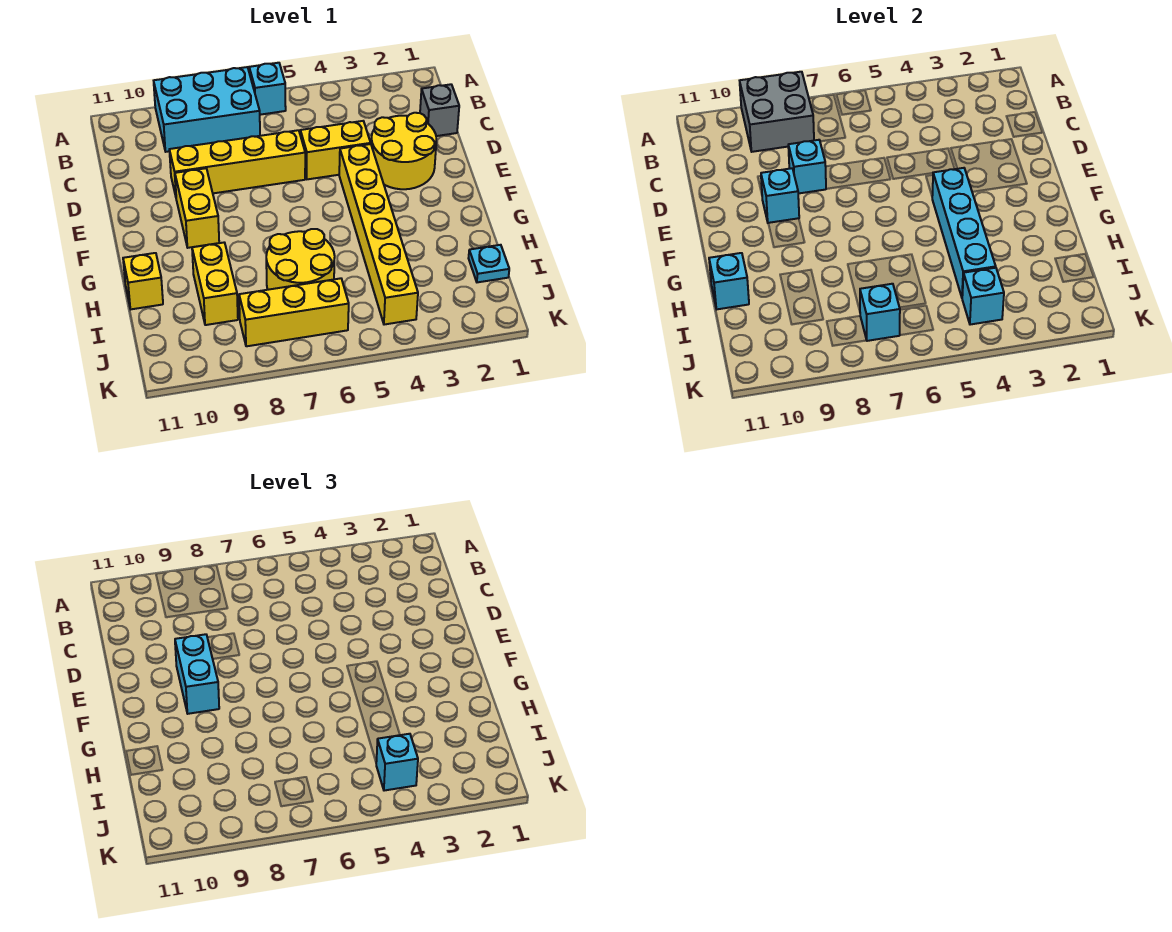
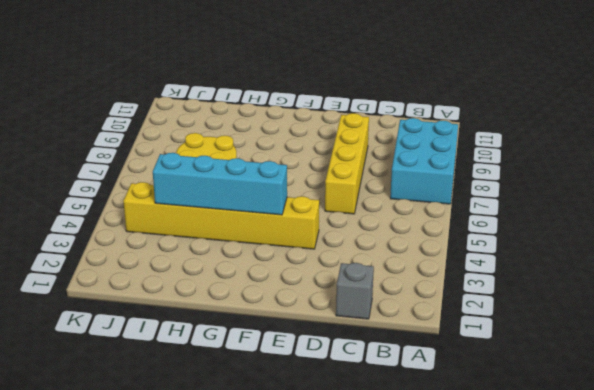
none -> cyan 1x1 brick [249,63,286,115]
none -> yellow 2x2 round brick [371,113,436,189]
none -> yellow 1x2 brick [300,121,371,179]

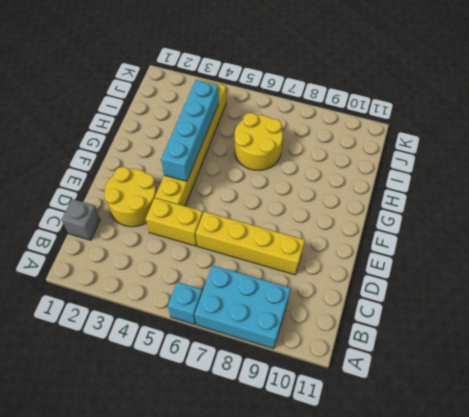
none -> yellow 1x2 brick [175,168,219,248]
none -> yellow 1x2 brick [192,243,238,325]
none -> yellow 1x1 brick [123,253,163,309]

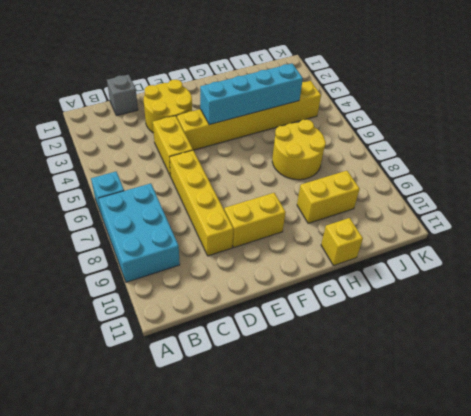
none -> cyan 1x1 plate [469,245,509,282]
none -> yellow 1x3 brick [239,278,349,346]
none -> grey 2x2 brick [740,72,814,152]

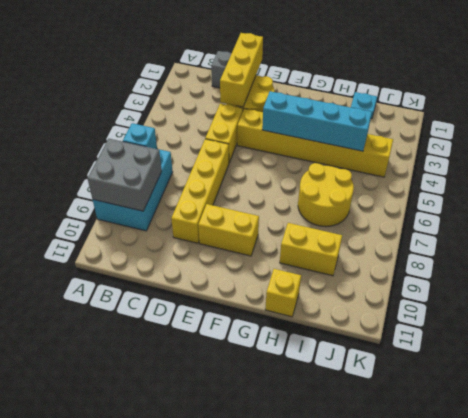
yellow 1x3 brick [220,33,263,107] -> yellow 1x3 brick moved to [239,278,349,346]
none -> cyan 1x1 brick [788,140,826,194]
none -> cyan 1x1 brick [761,168,799,223]
none -> cyan 1x1 brick [709,253,749,309]

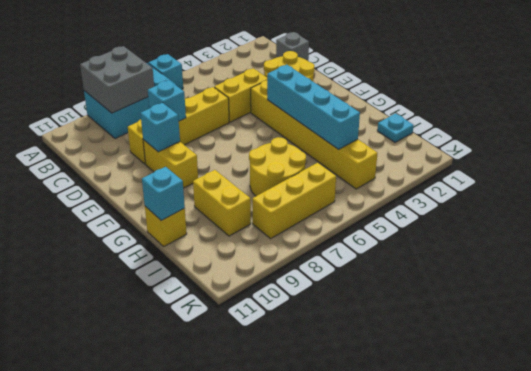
none -> cyan 1x1 brick [962,268,1004,325]
none -> cyan 1x1 brick [860,284,900,341]
none -> cyan 1x2 brick [175,634,219,714]

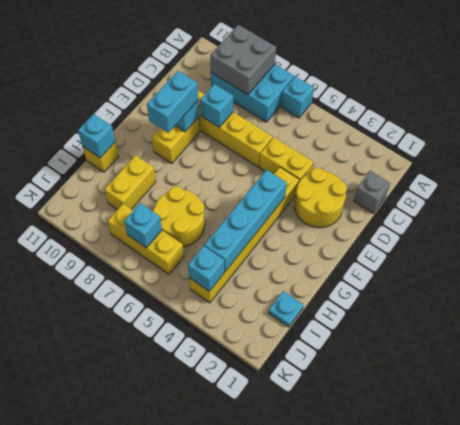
none -> cyan 1x1 brick [376,734,418,791]

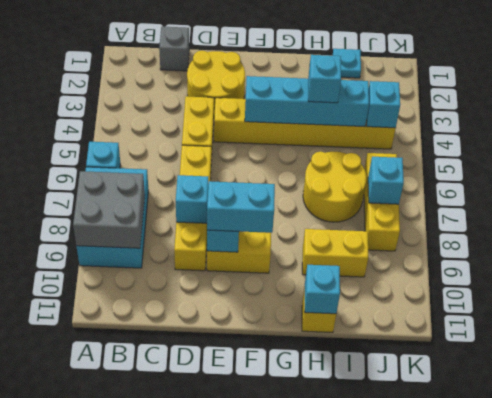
cyan 1x1 brick [308,55,341,103] -> cyan 1x1 brick moved to [376,734,418,791]

